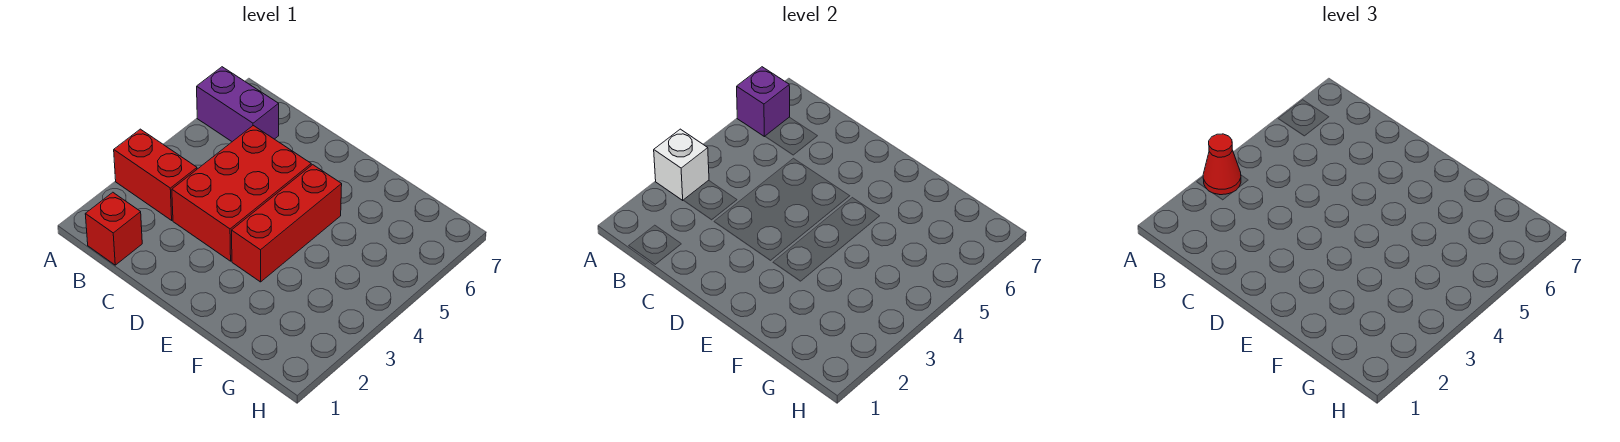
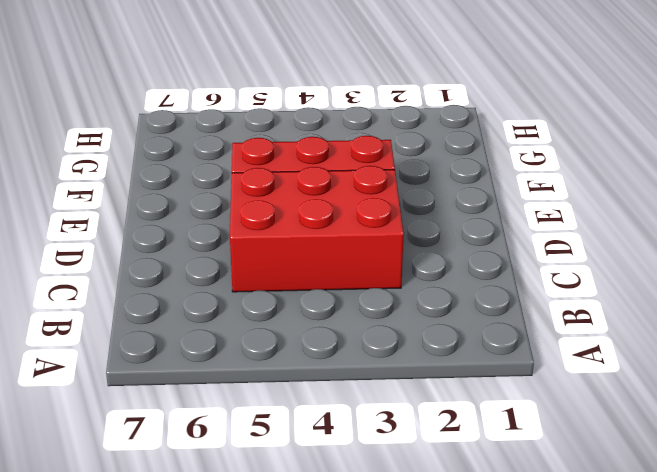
none -> red 1x2 brick [114,129,197,220]
none -> purple 1x2 brick [197,67,279,142]

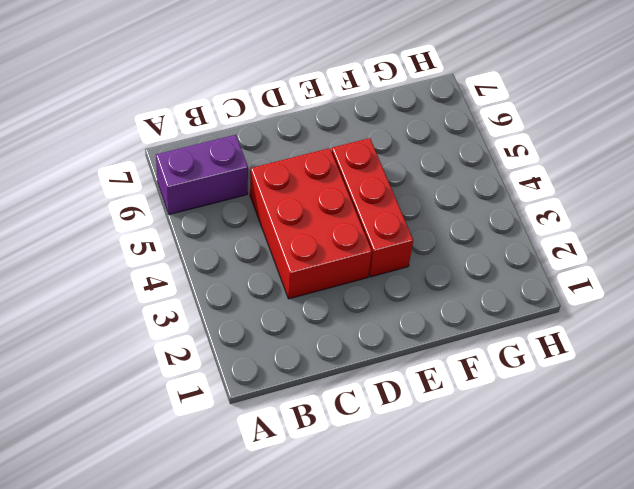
none -> red 1x2 brick [114,129,197,220]
none -> red 1x1 brick [85,192,142,265]

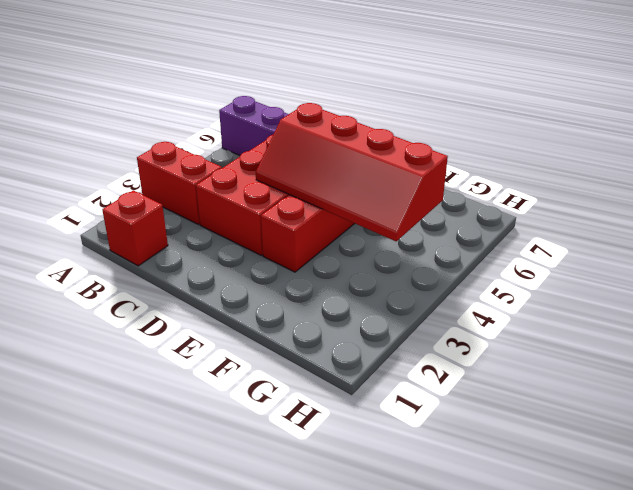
red 2x4 slope [256,103,448,241] -> none
none -> white 1x1 brick [654,129,709,200]
none -> purple 1x1 brick [737,67,790,137]

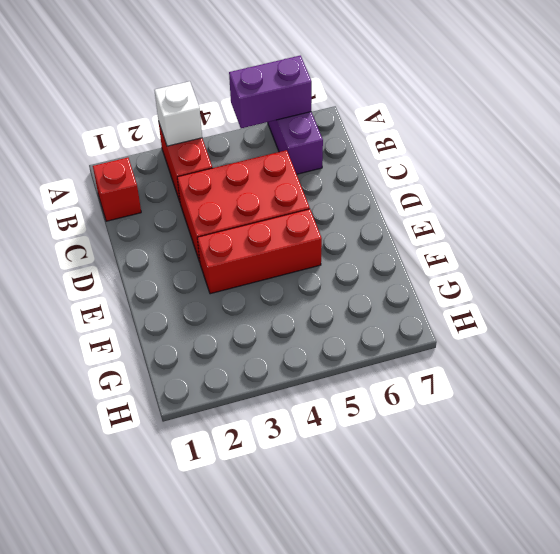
purple 1x2 brick [229,56,312,128] -> purple 1x1 brick [737,67,790,137]
none -> red 1x1 cone [1203,134,1241,195]

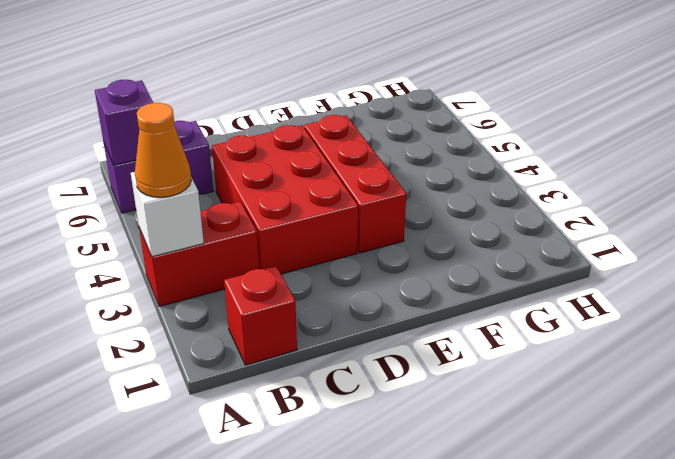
orange 1x1 cone [135,103,191,197] -> red 1x1 cone [1203,134,1241,195]

